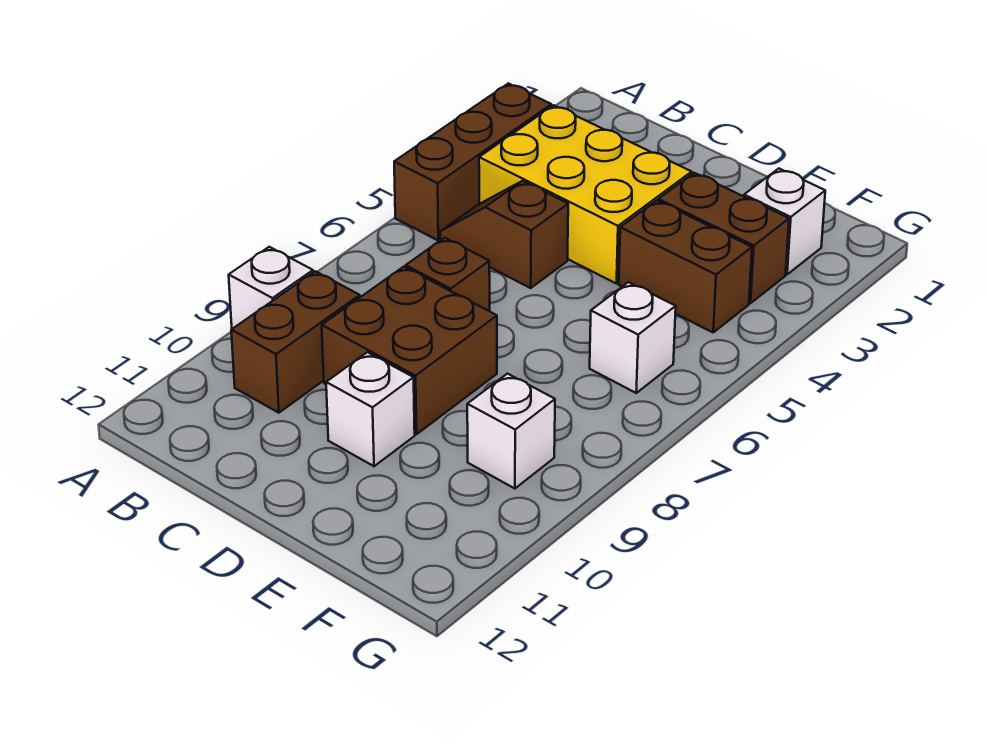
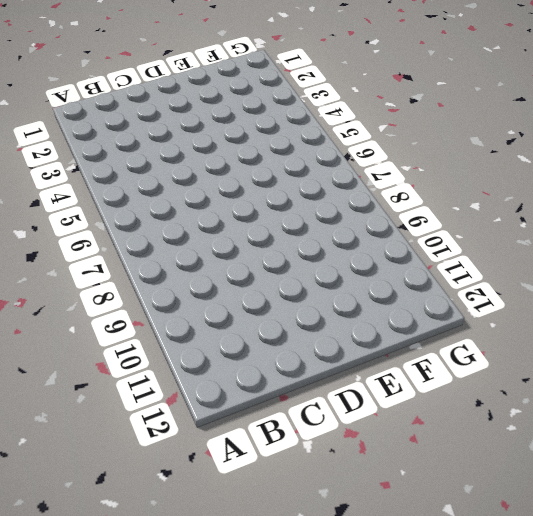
none -> brown 1x3 brick [394,83,551,240]
none -> white 1x1 brick [229,247,313,329]
none -> yellow 2x3 brick [479,105,692,284]

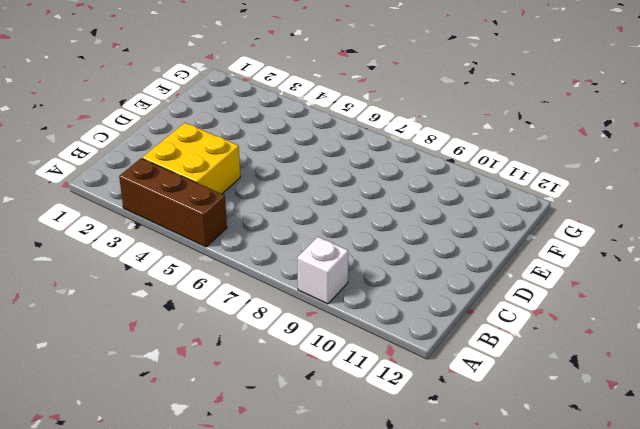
yellow 2x2 brick [142,123,240,194] -> yellow 2x3 brick [479,105,692,284]
none -> brown 1x2 slope [440,181,568,288]
none -> brown 1x2 brick [231,271,360,413]
none -> brown 1x1 brick [406,238,490,311]

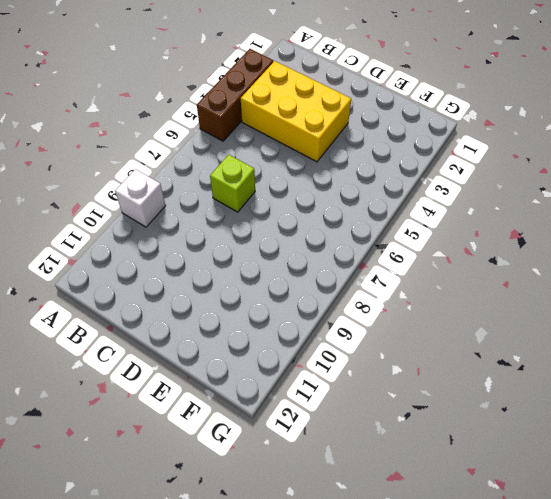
lime 1x1 brick [210,155,255,212] -> brown 1x1 brick [406,238,490,311]
none -> brown 1x2 slope [440,181,568,288]
none -> brown 1x2 brick [231,271,360,413]
none -> brown 2x2 brick [322,267,497,434]

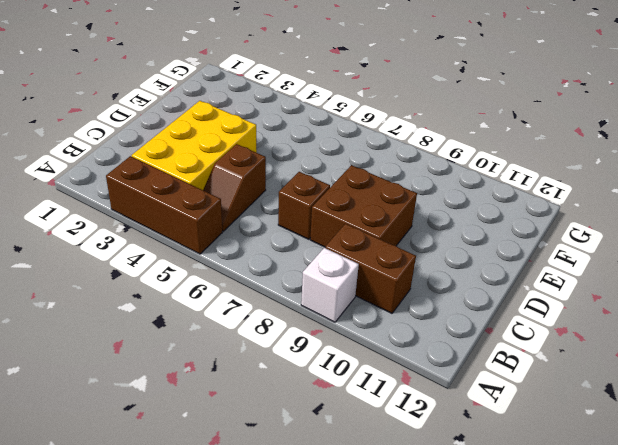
none -> white 1x1 brick [326,352,415,466]
none -> brown 1x2 brick [658,173,789,303]
none -> brown 1x2 brick [619,200,752,332]

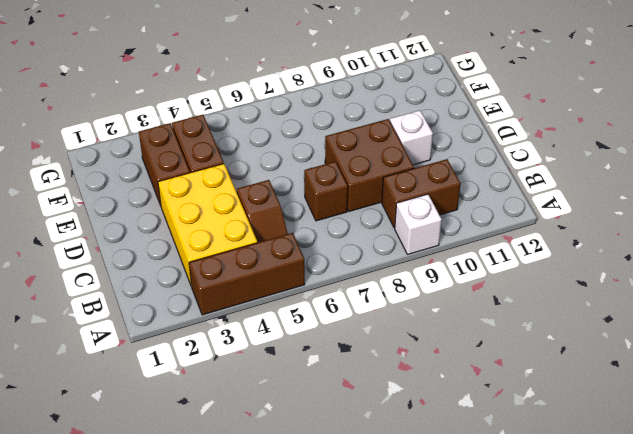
none -> white 1x1 brick [744,169,825,274]
none -> white 1x1 brick [590,282,676,393]
none -> white 1x1 brick [467,374,555,489]

